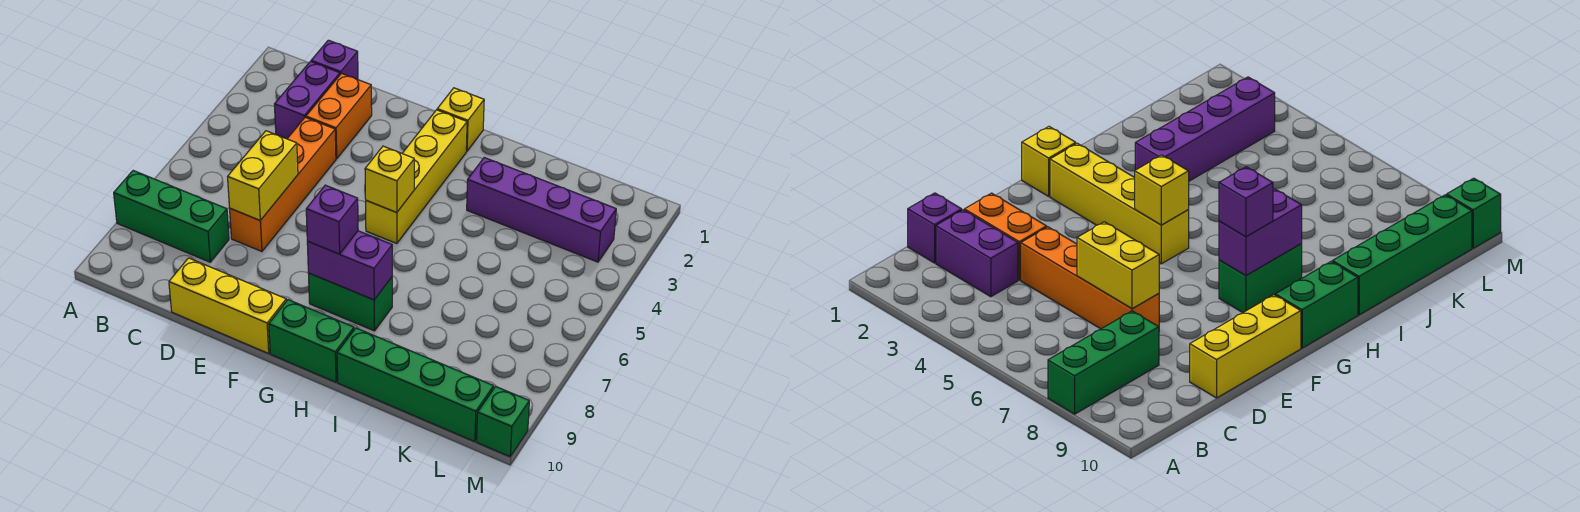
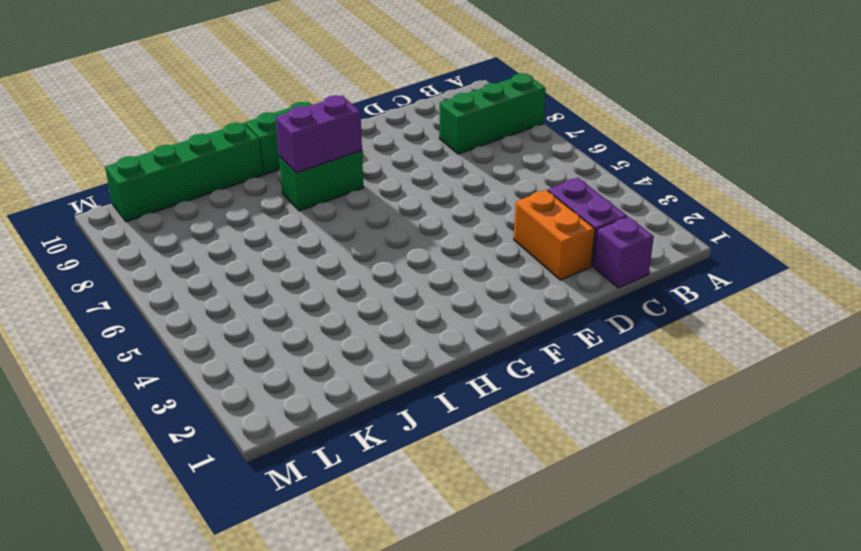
none -> orange 1x4 brick [230,117,336,251]
none -> yellow 1x3 brick [169,258,286,353]
none -> yellow 1x1 brick [437,88,484,151]

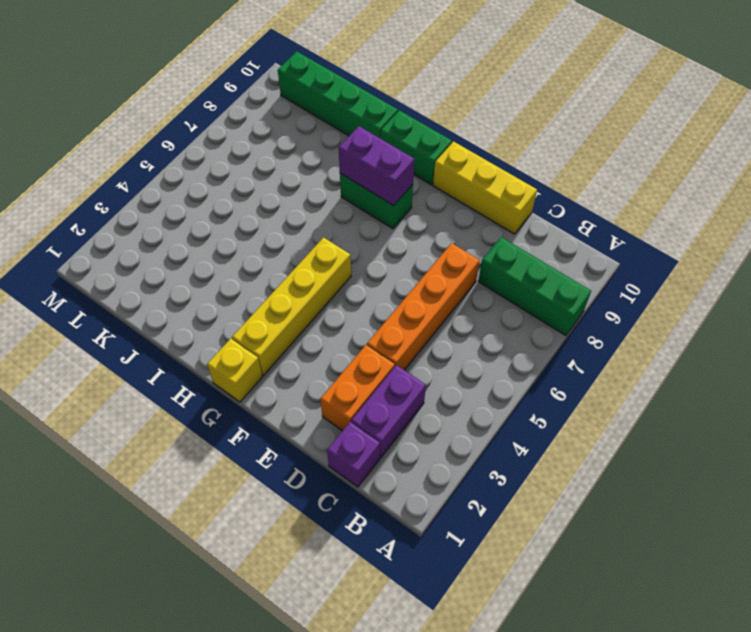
none -> purple 1x4 brick [467,158,616,262]
none -> green 1x1 brick [477,387,529,457]
none -> yellow 1x2 brick [228,131,298,220]

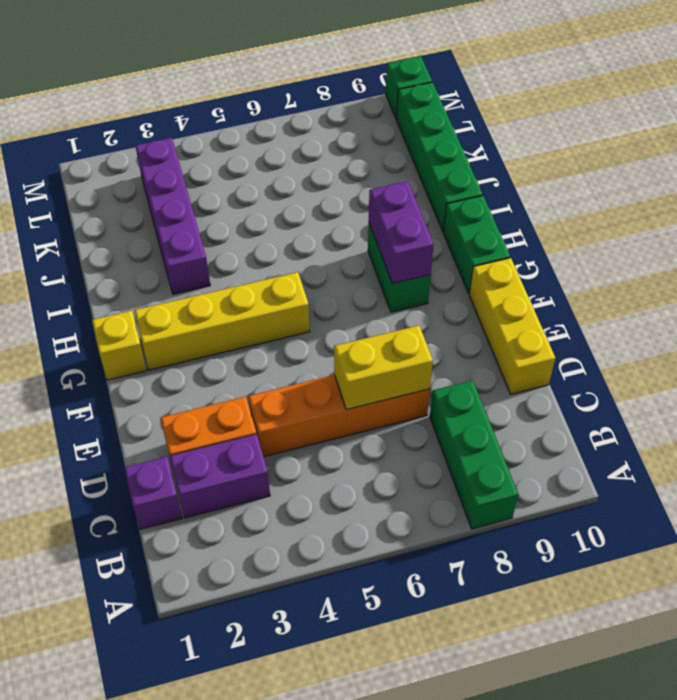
none -> yellow 1x1 brick [365,146,414,213]
none -> purple 1x1 brick [306,185,358,254]

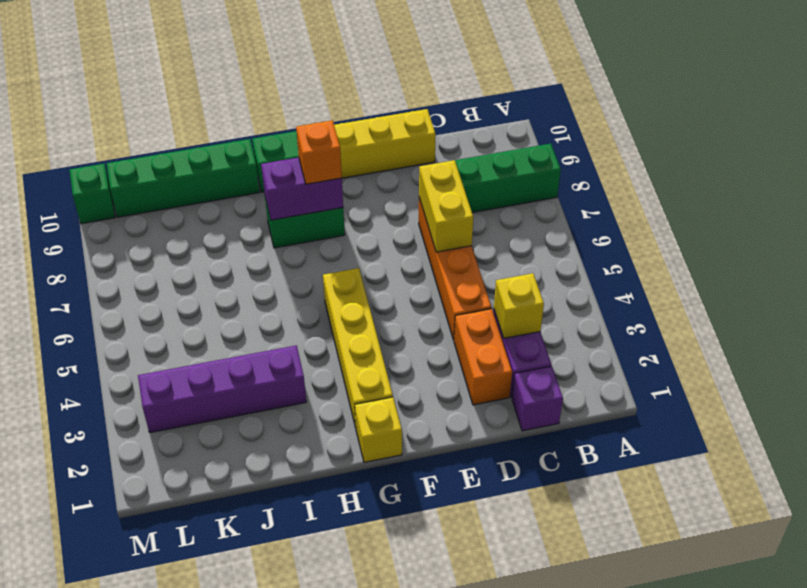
yellow 1x1 brick [494,273,544,338] -> yellow 1x1 brick moved to [365,146,414,213]
orange 1x1 brick [296,120,342,184] -> purple 1x1 brick [306,185,358,254]

